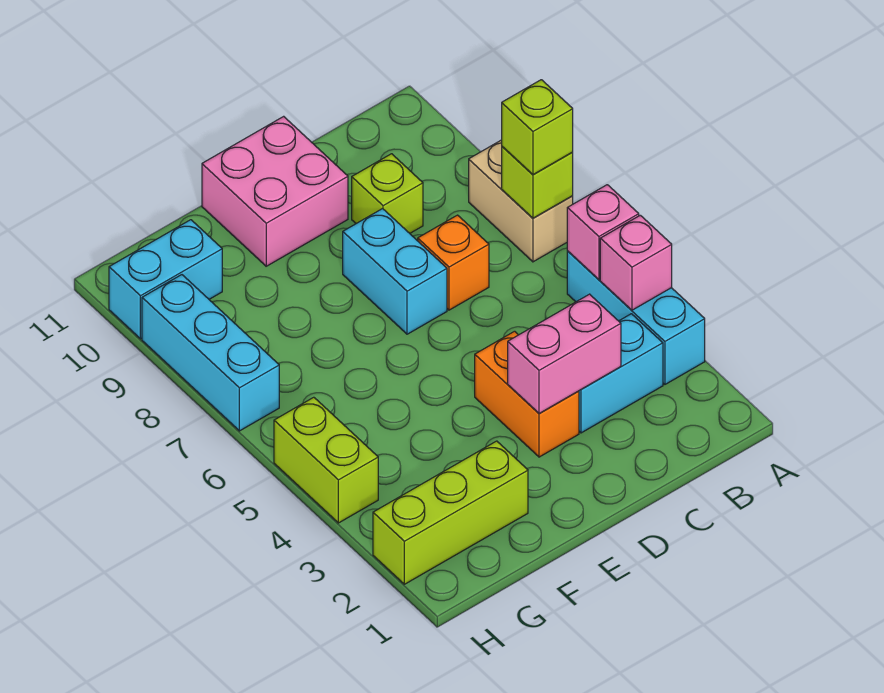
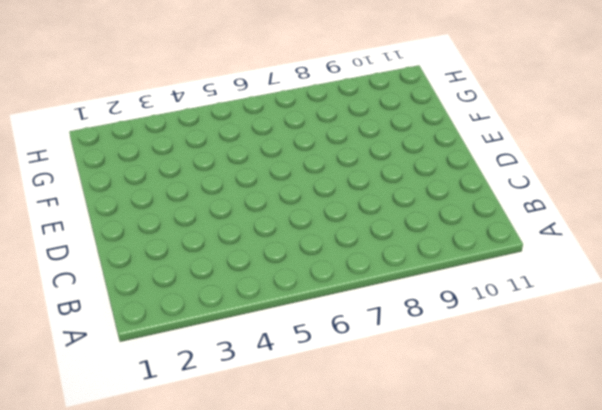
none -> cyan 1x3 brick [567,251,705,384]
none -> tan 1x2 brick [469,140,573,262]
none -> cyan 1x2 brick [579,314,663,433]

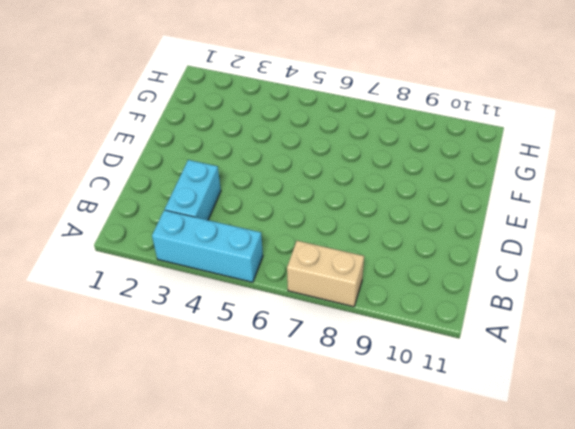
none -> orange 1x1 brick [418,215,489,310]
none -> lime 1x1 brick [352,154,423,233]
none -> orange 1x2 brick [475,331,579,457]

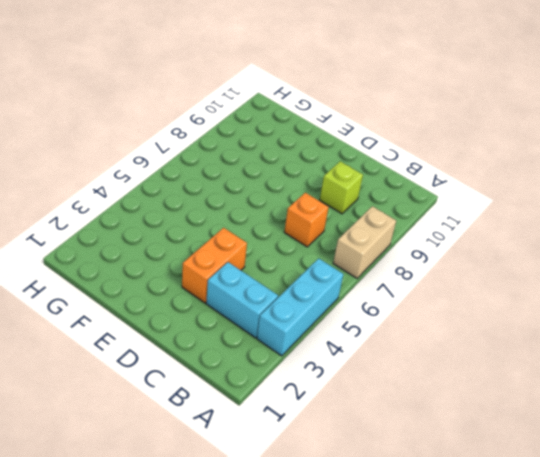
none -> cyan 1x2 brick [343,209,447,334]
none -> pink 2x2 brick [202,116,348,266]
none -> lime 1x3 brick [373,441,528,584]

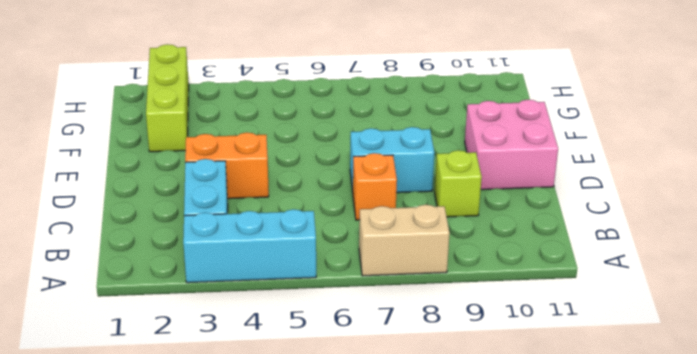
none -> cyan 1x2 brick [109,220,222,339]
none -> lime 1x2 brick [274,397,378,523]
none -> cyan 1x3 brick [142,275,279,431]

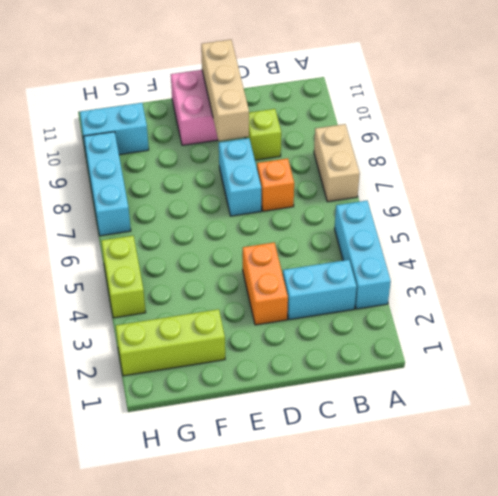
tan 1x3 brick [201,40,249,141] -> none
none -> pink 1x1 brick [600,215,672,310]
none -> pink 1x1 brick [567,185,639,279]
none -> lime 1x1 brick [502,147,573,218]

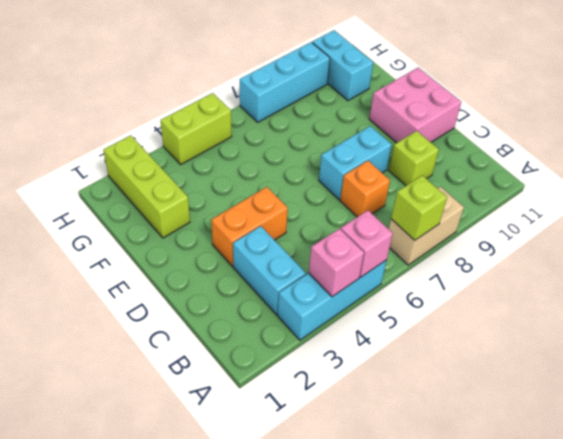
none -> pink 1x2 brick [508,294,621,413]
none -> lime 1x1 brick [502,80,573,175]

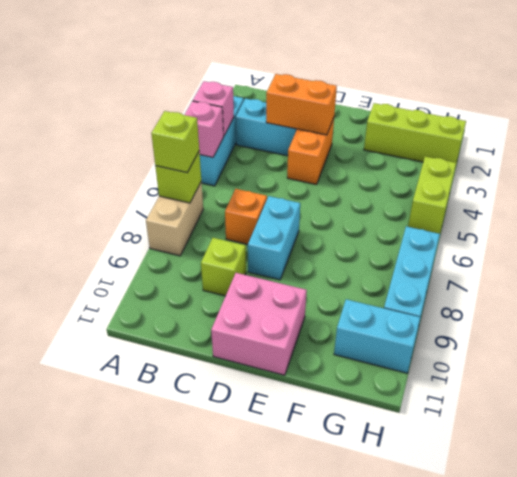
orange 1x2 brick [266,74,337,135] -> pink 1x2 brick [508,294,621,413]

